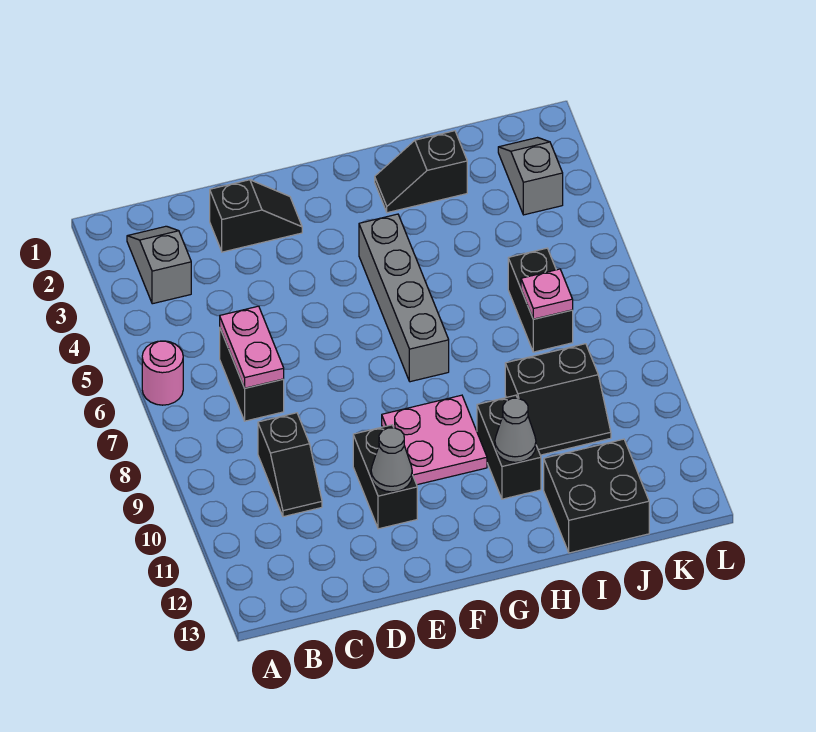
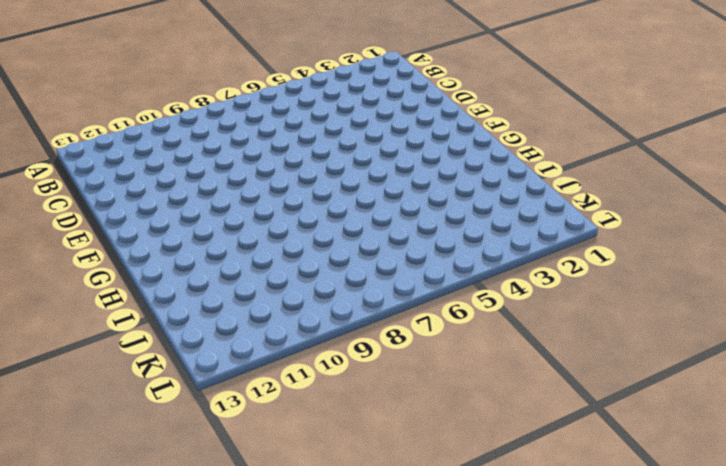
none -> pink 1x1 round brick [142,341,183,405]
none -> grey 1x2 slope [127,226,191,304]
none -> black 1x2 brick [220,329,284,421]

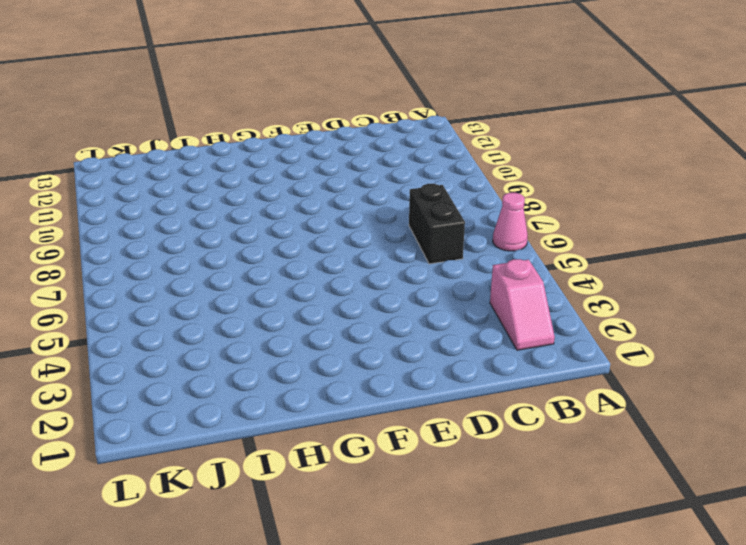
pink 1x1 cone [493,193,528,251] -> pink 1x1 round brick [142,341,183,405]
pink 1x2 slope [490,259,555,350] -> grey 1x2 slope [127,226,191,304]
none -> black 1x2 slope [258,413,322,517]
none -> black 1x2 slope [210,180,302,252]
none -> black 1x2 brick [353,425,417,529]

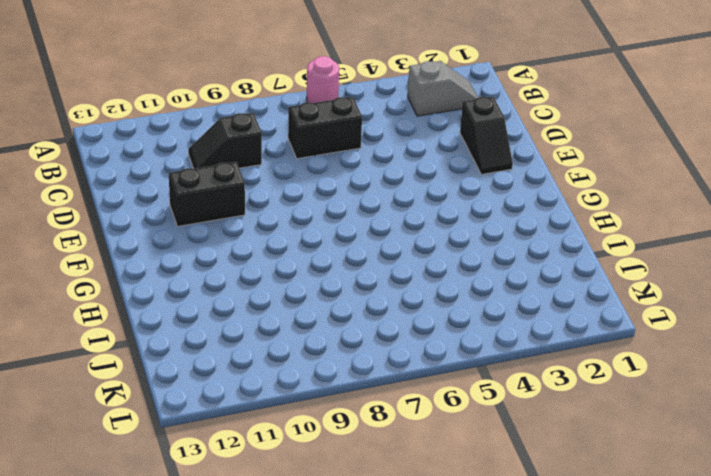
none -> pink 2x2 plate [382,395,487,485]
none -> grey 1x4 brick [359,214,449,382]
none -> black 1x2 slope [375,131,467,213]

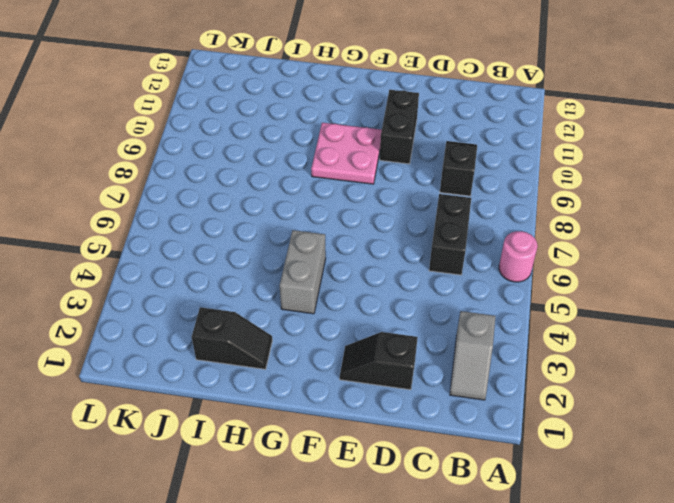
grey 1x2 brick [280,230,326,314] -> grey 1x4 brick [359,214,449,382]
none -> black 1x2 brick [477,395,541,499]
none -> black 2x2 slope [505,344,611,455]
none -> black 2x2 brick [544,439,649,553]

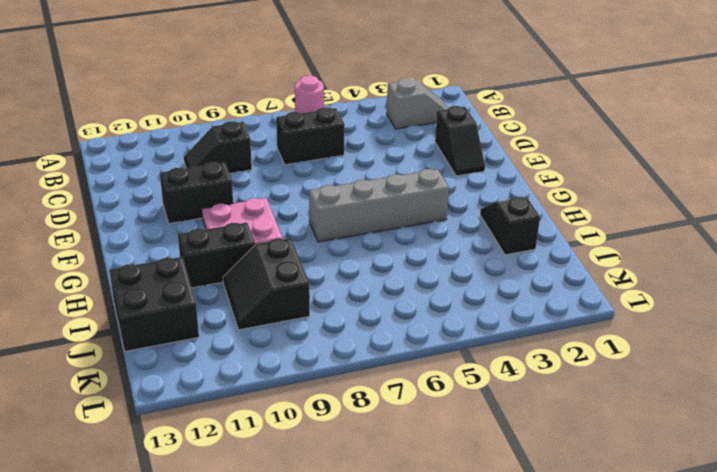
none -> black 1x2 brick [508,248,573,352]
none -> grey 1x2 slope [498,138,563,215]
none -> pink 1x2 plate [220,306,284,388]

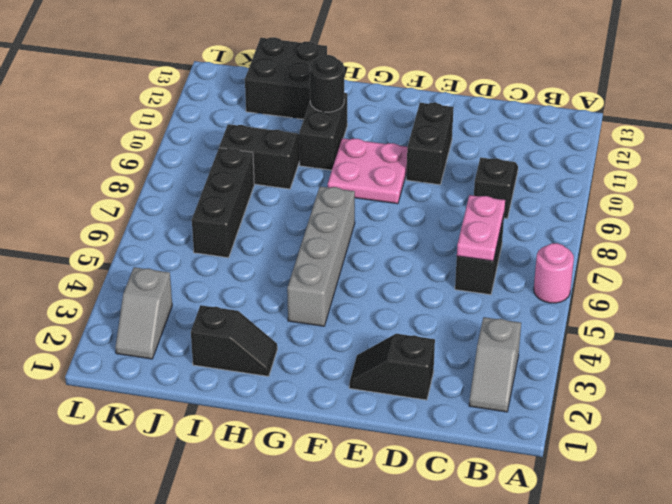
black 1x1 round brick [310,55,344,112] -> grey 1x1 cone [495,398,536,462]
black 1x3 brick [192,148,254,258] -> black 1x2 brick [508,248,573,352]
none -> grey 1x1 cone [371,428,412,492]
none -> pink 1x1 plate [521,269,573,319]

